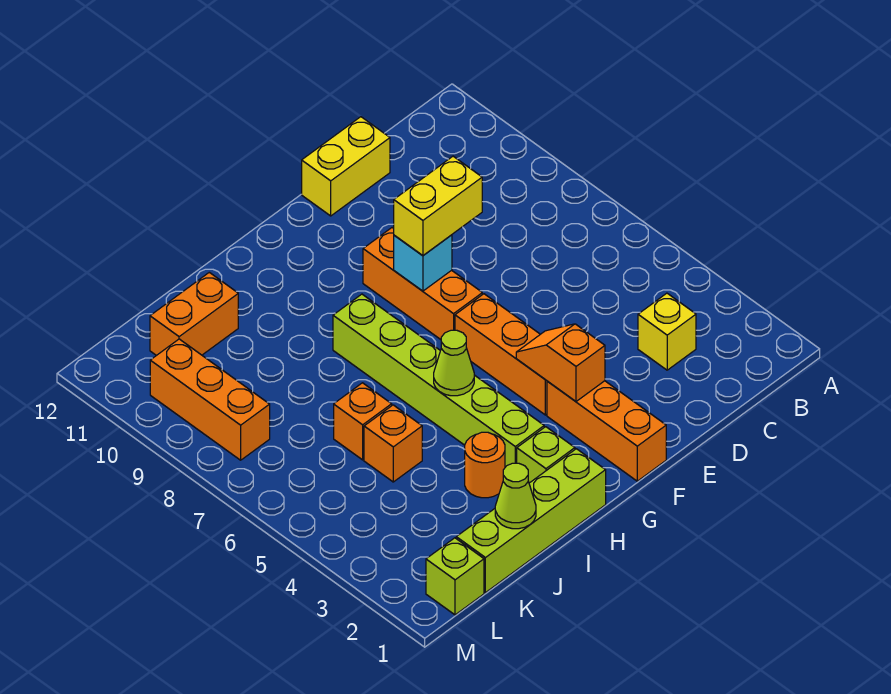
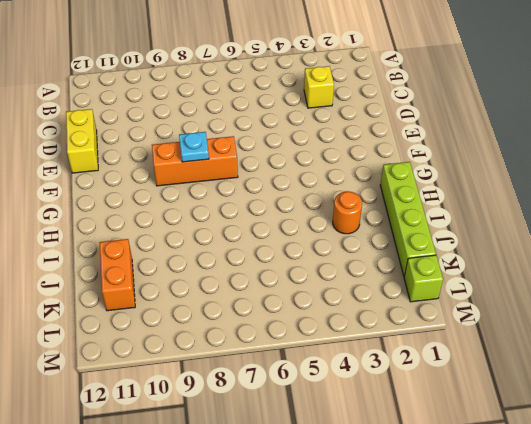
cyan 1x1 plate [179,132,209,162] -> cyan 1x1 brick [394,235,452,291]
none -> orange 1x3 brick [547,381,666,481]
none -> orange 1x3 brick [455,294,547,415]
none -> lime 1x1 brick [517,427,575,483]

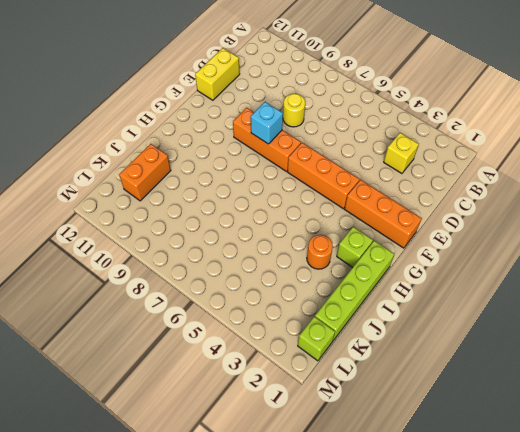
yellow 1x1 round brick [283,94,305,127] -> none
none -> lime 1x6 brick [333,294,544,467]
none -> orange 1x1 brick [364,405,422,482]
none -> orange 1x1 brick [334,383,392,460]

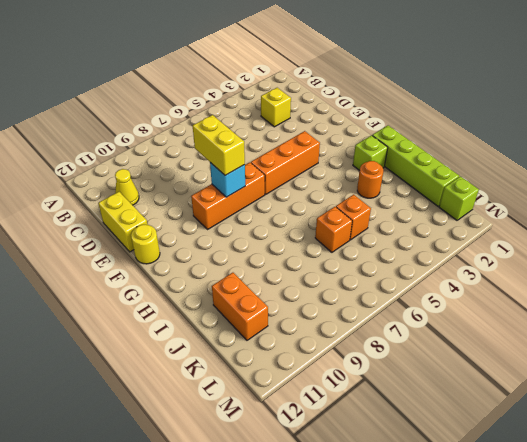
yellow 1x1 cone [115,169,139,205] -> none
yellow 1x1 round brick [131,225,160,264] -> none
none -> orange 1x3 brick [547,381,666,481]
none -> lime 1x6 brick [333,294,544,467]
none -> orange 1x3 brick [150,339,270,460]

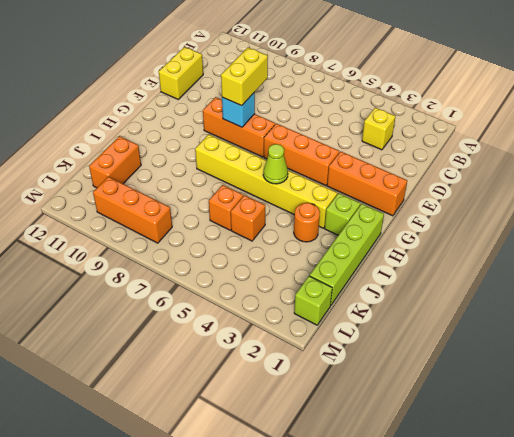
yellow 1x6 brick [195,134,337,228] -> lime 1x6 brick [333,294,544,467]
none -> orange 1x2 slope [516,324,605,401]
none -> lime 1x1 cone [495,463,536,529]

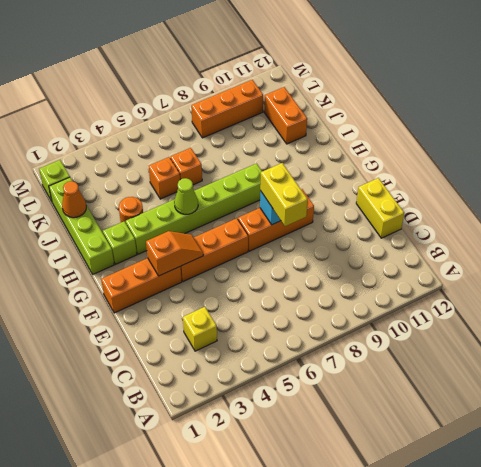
orange 1x1 cone [62,181,86,218] -> lime 1x1 cone [495,463,536,529]

